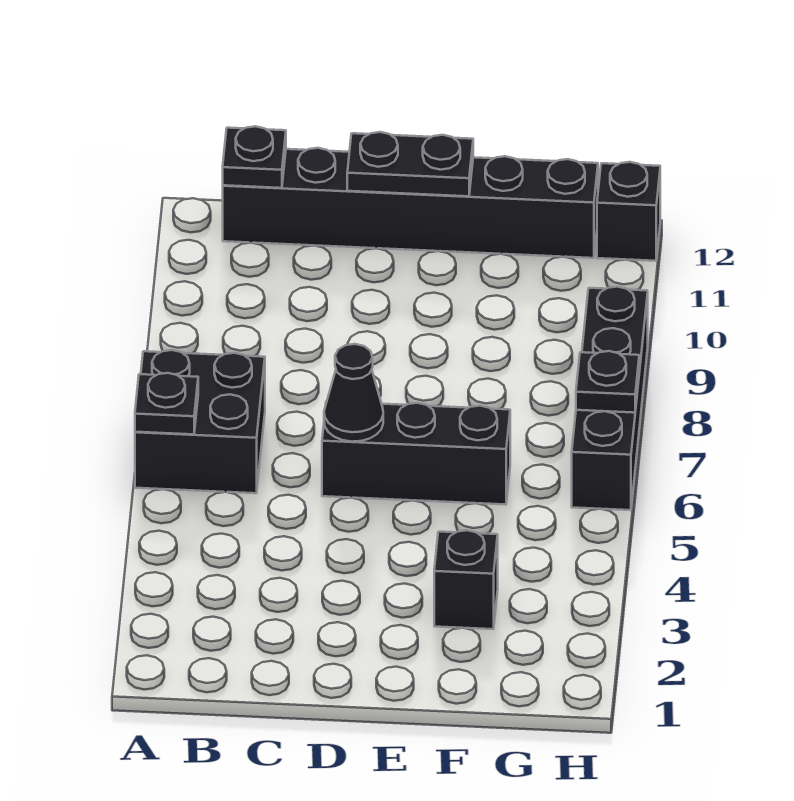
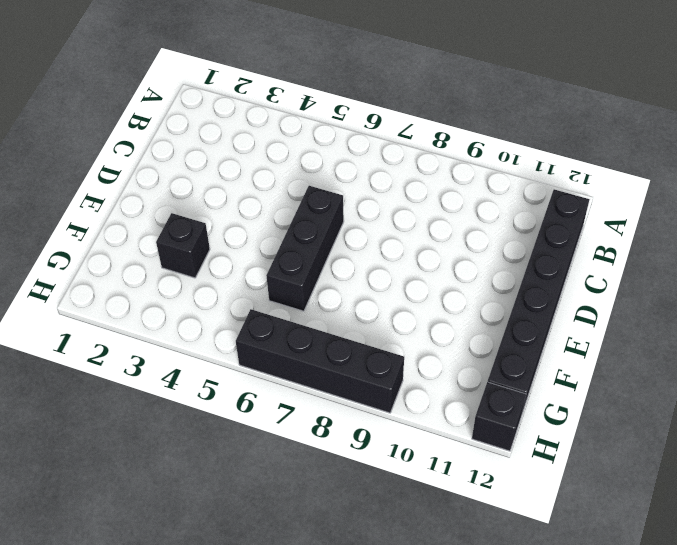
none -> black 2x2 brick [135,350,265,493]
none -> black 1x1 plate [135,373,198,434]

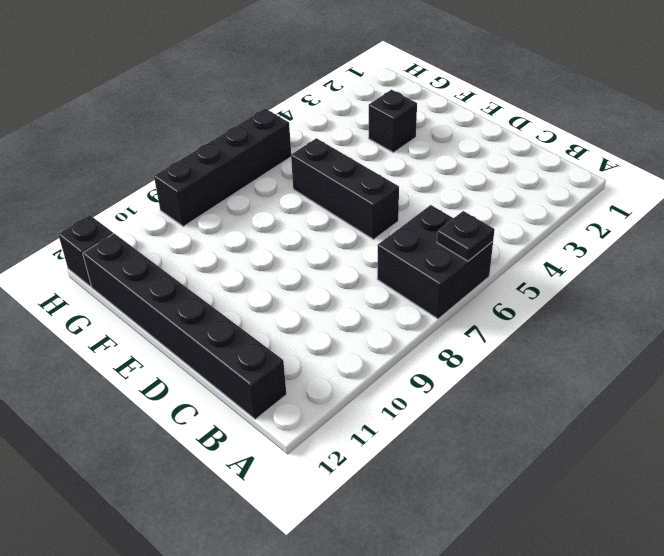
none -> black 1x1 plate [223,126,286,188]
none -> black 1x1 cone [324,344,383,442]

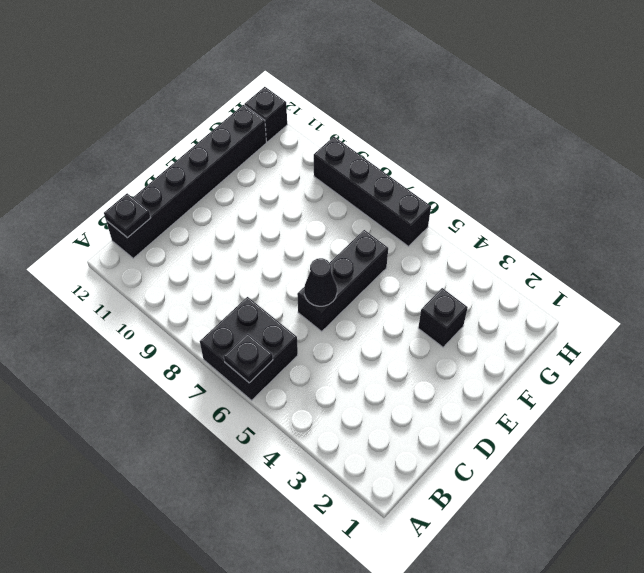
none -> black 1x2 plate [347,132,473,196]
none -> black 1x1 plate [576,351,639,413]

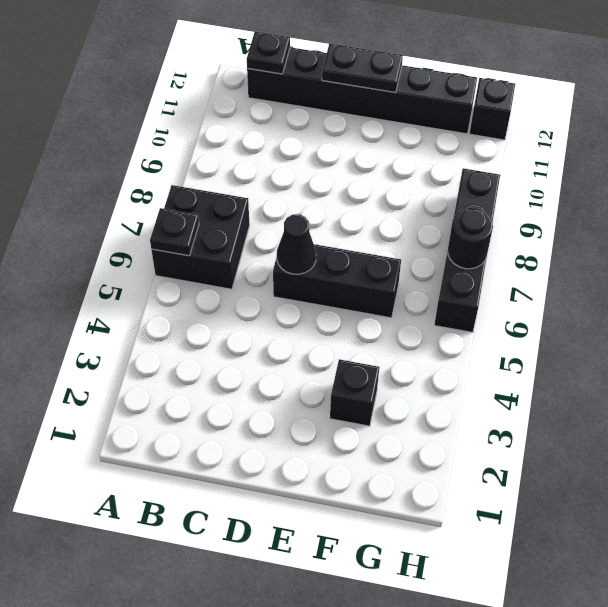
black 1x1 round brick [448,208,493,269] -> black 1x1 plate [576,351,639,413]

